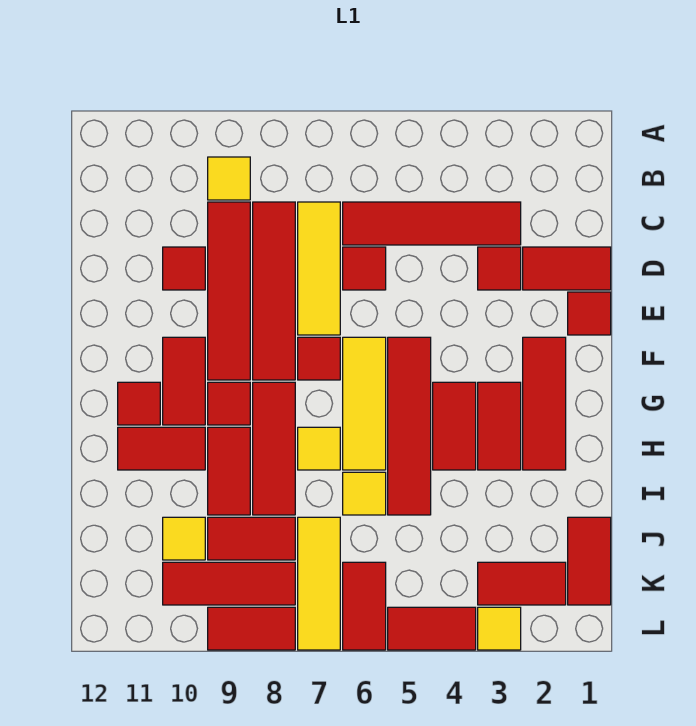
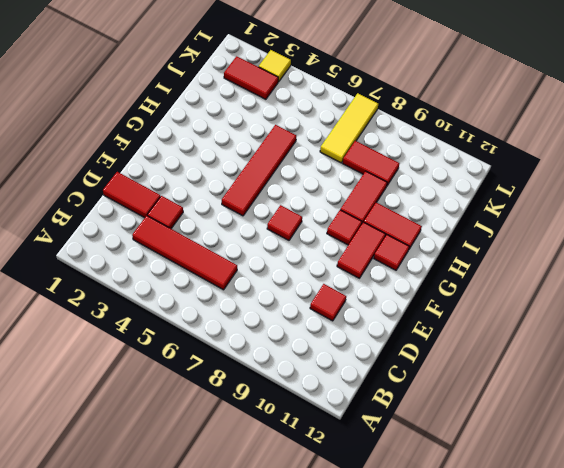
none -> yellow 1x1 tile [208,157,250,200]
none -> yellow 1x3 tile [298,202,340,335]
none -> red 1x4 tile [253,202,295,380]
none -> red 1x4 tile [208,202,250,380]

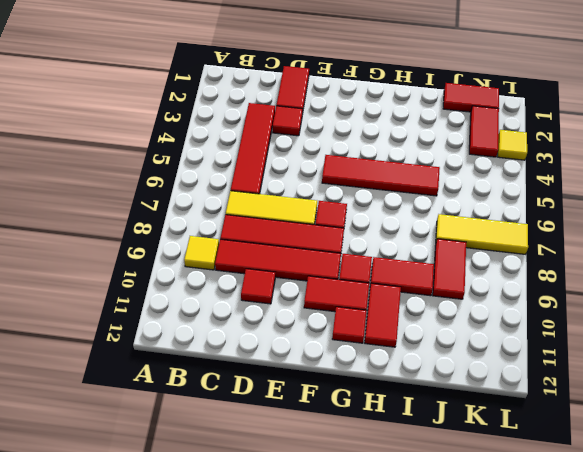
none -> red 1x1 tile [343,247,386,290]
none -> red 1x1 tile [568,292,611,335]
none -> red 1x3 tile [523,337,566,470]
none -> yellow 1x3 tile [343,337,386,470]

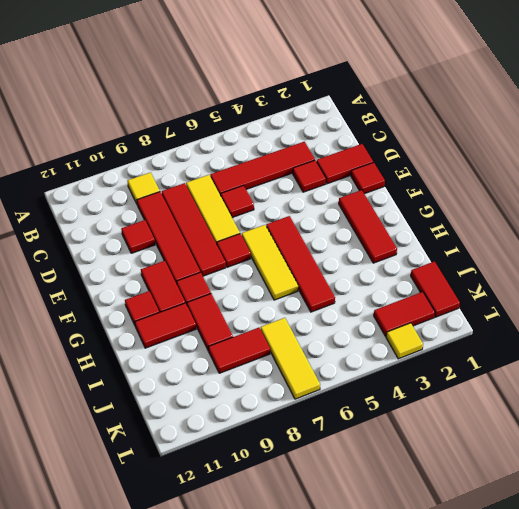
none -> red 1x2 tile [478,382,521,470]
none -> red 1x2 tile [433,382,476,470]
none -> red 1x3 tile [253,382,295,515]
none -> yellow 1x1 tile [298,427,340,470]

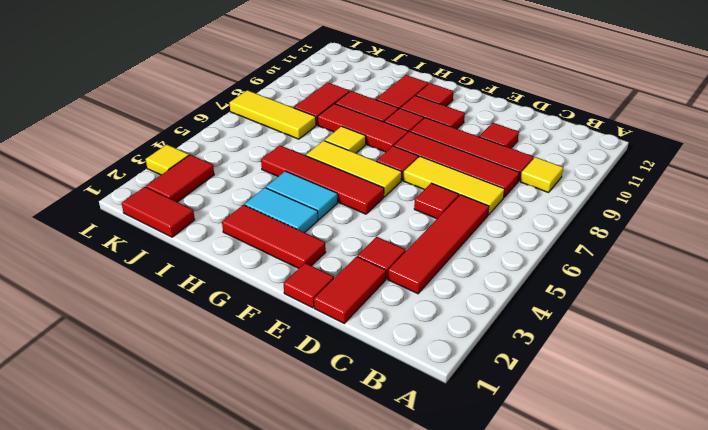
cyan 1x2 tile [244,188,318,233] -> red 1x2 tile [478,382,521,470]
cyan 1x2 tile [266,171,338,220] -> red 1x2 tile [433,382,476,470]
none -> yellow 1x1 tile [343,472,386,515]
none -> yellow 1x1 tile [163,517,205,560]
none -> red 1x2 tile [343,562,386,650]
none -> red 1x3 tile [163,562,295,605]

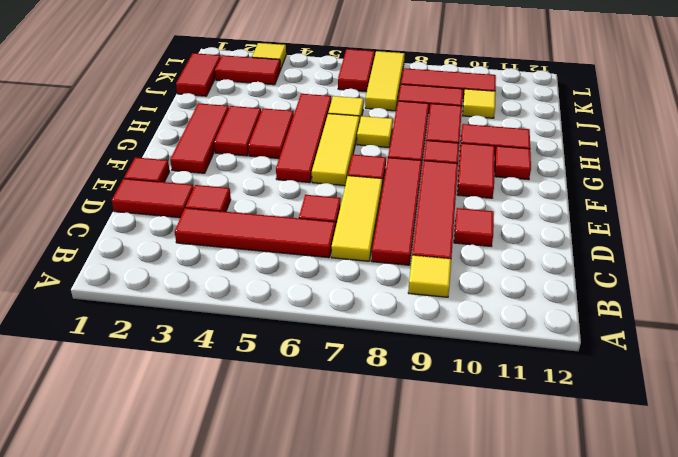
none -> red 1x2 tile [388,607,476,650]
none -> red 1x2 tile [208,607,295,650]

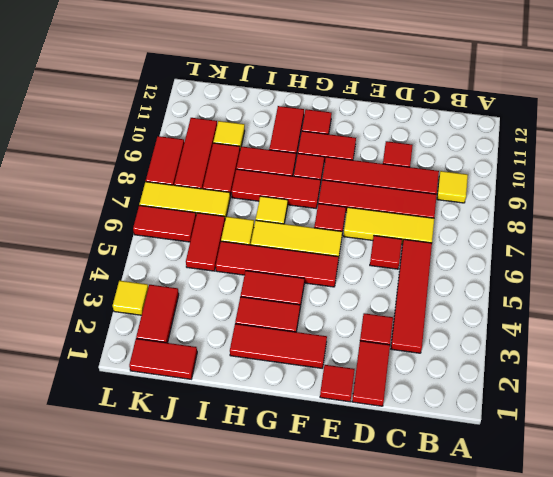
red 1x2 tile [186,213,225,271] -> red 1x2 tile moved to [388,607,476,650]

